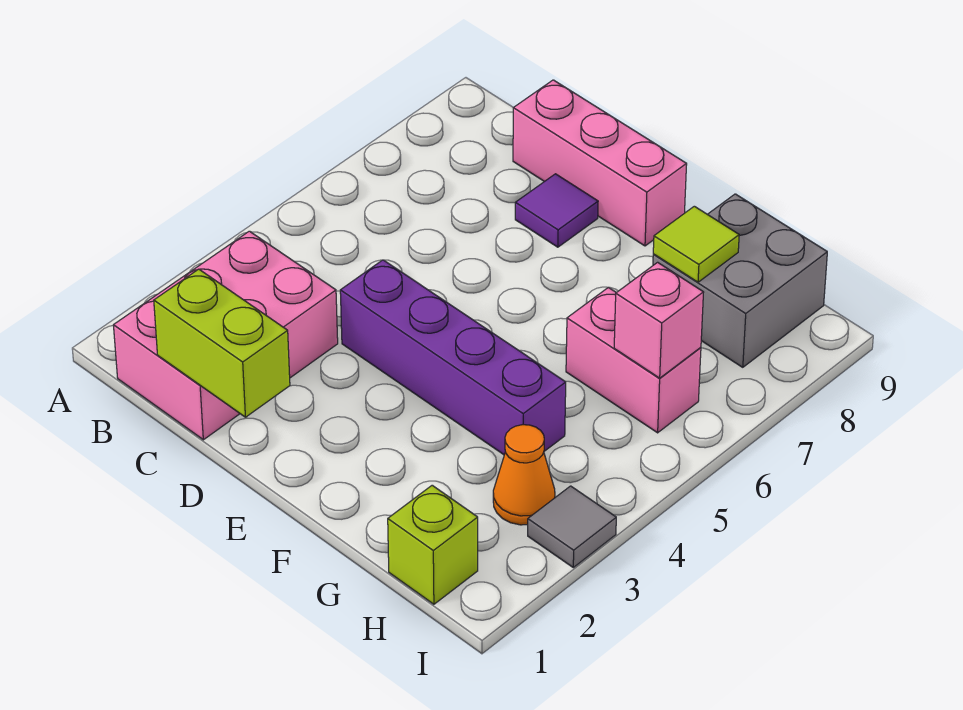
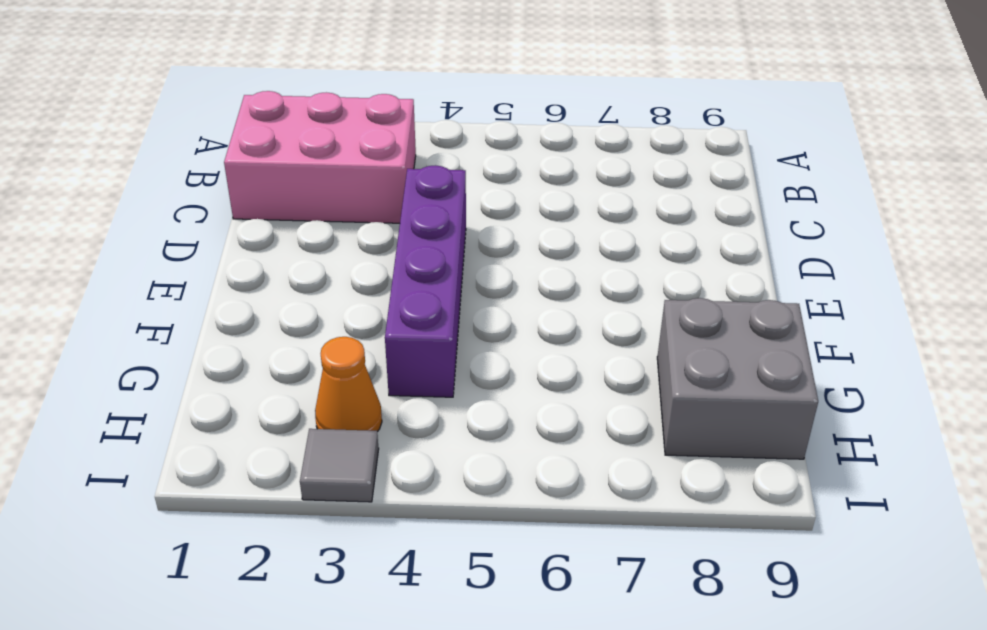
none -> pink 1x3 brick [513,80,687,246]
none -> purple 1x1 tile [515,174,598,247]
none -> pink 1x2 brick [566,287,701,433]

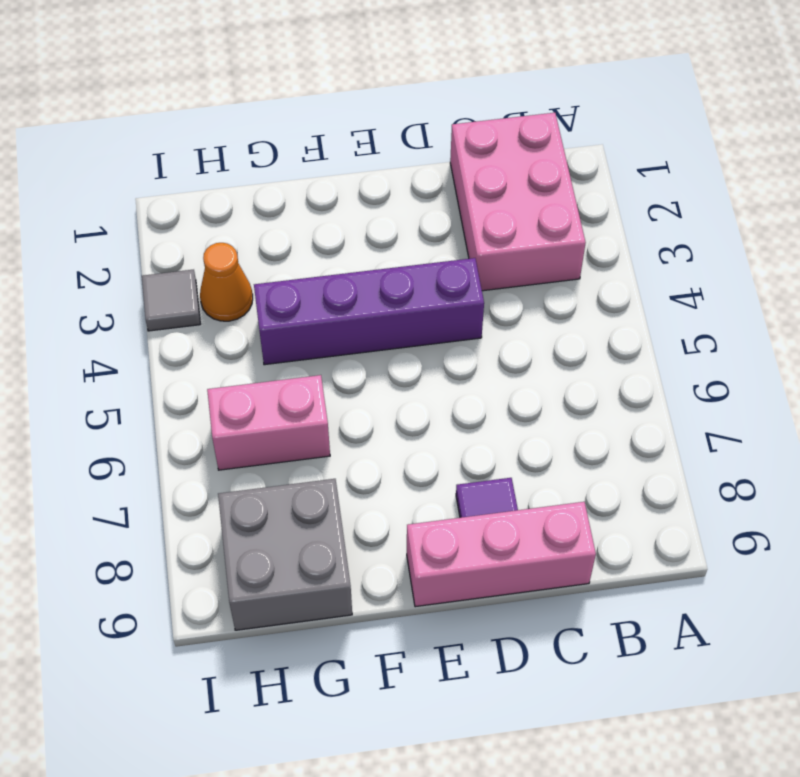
none -> lime 1x1 brick [388,485,478,604]
none -> lime 1x2 brick [154,269,290,417]
none -> lime 1x1 tile [653,206,739,282]

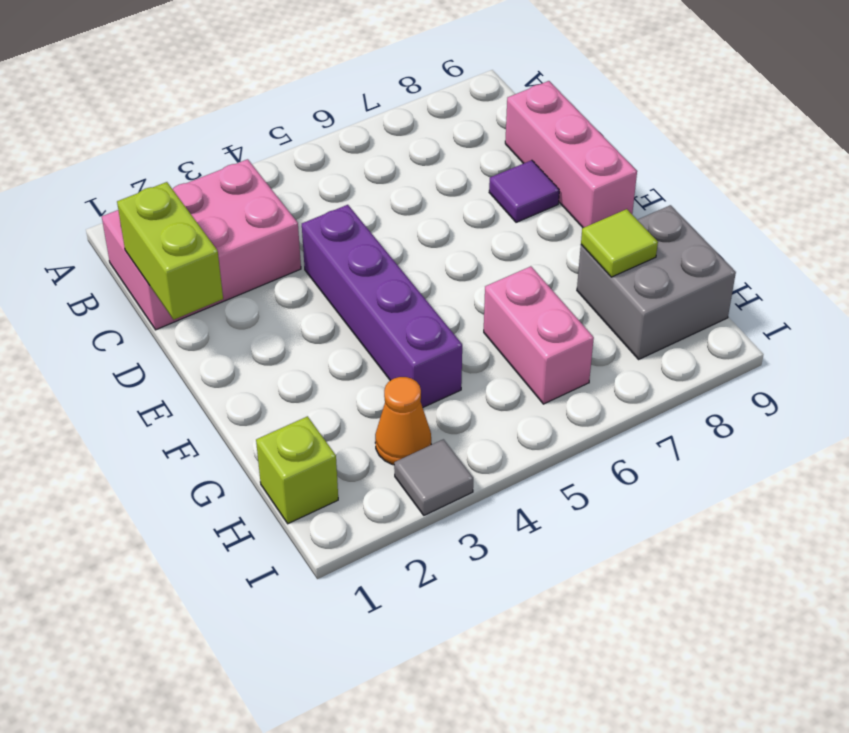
none -> pink 1x1 brick [614,262,704,378]

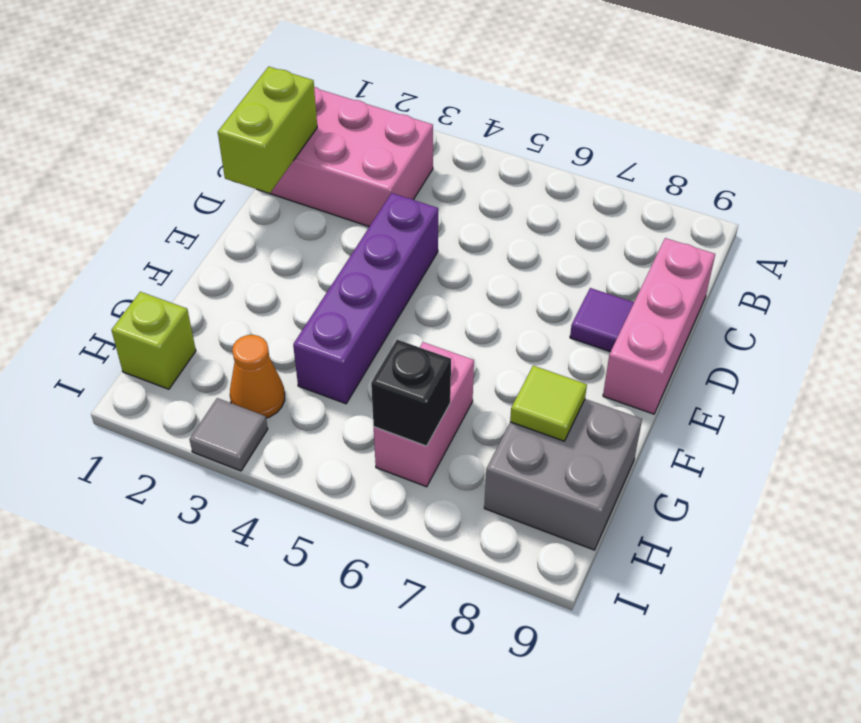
black 1x1 brick [371,340,451,446] -> pink 1x1 brick [614,262,704,378]

